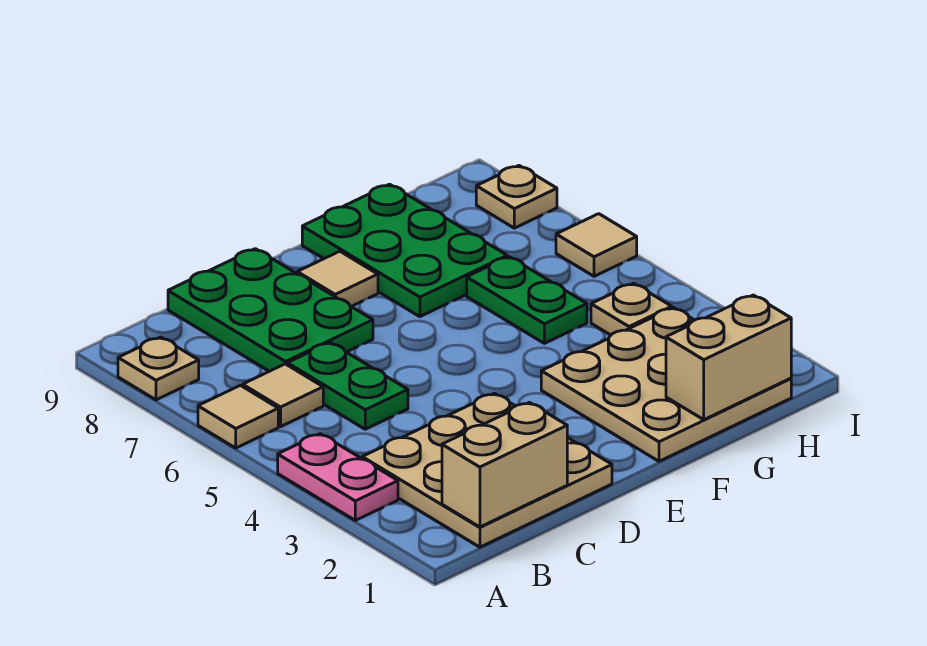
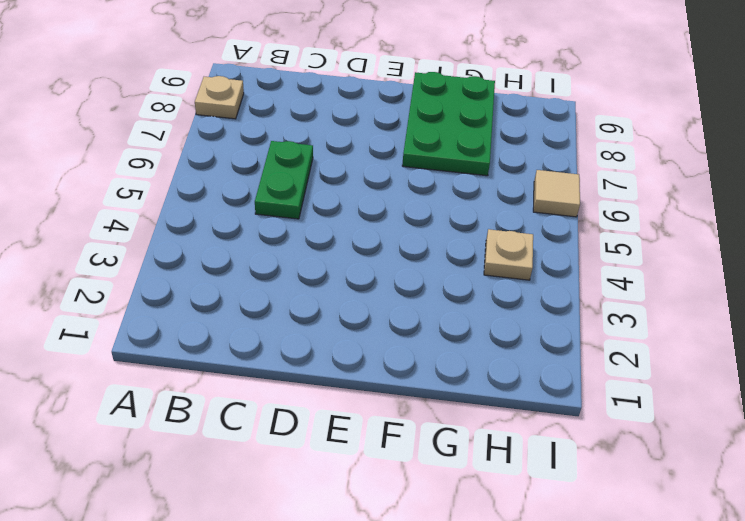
none -> pink 1x2 plate [278,434,398,520]
none -> tan 1x1 tile [198,385,278,448]
none -> tan 3x3 plate [362,393,612,547]

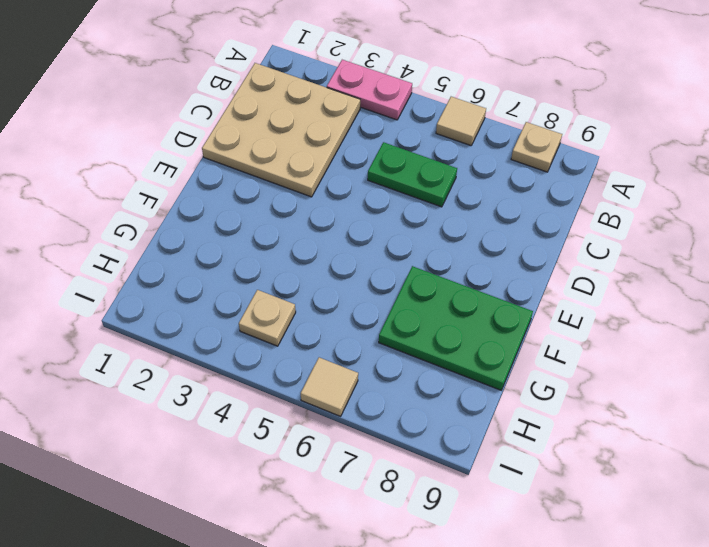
none -> tan 1x1 tile [243,364,323,427]
none -> green 2x3 plate [168,249,373,371]
none -> tan 1x1 tile [297,251,378,307]

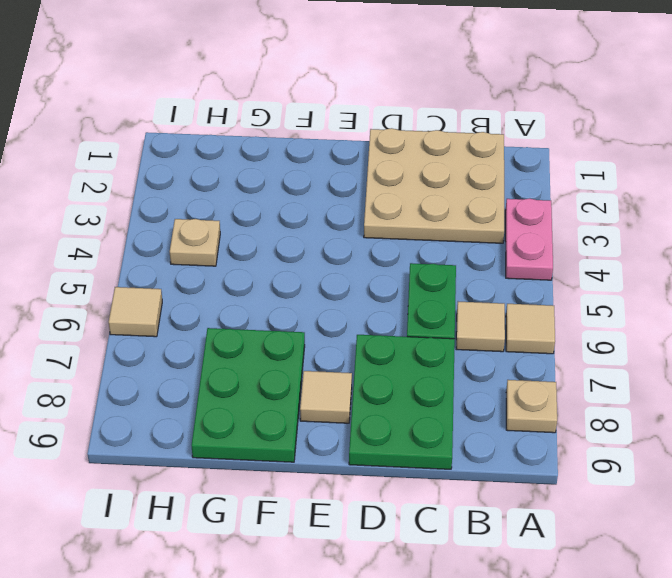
none -> tan 3x3 plate [541,308,791,461]
none -> green 1x2 plate [467,257,587,343]
none -> tan 1x1 plate [476,166,557,228]

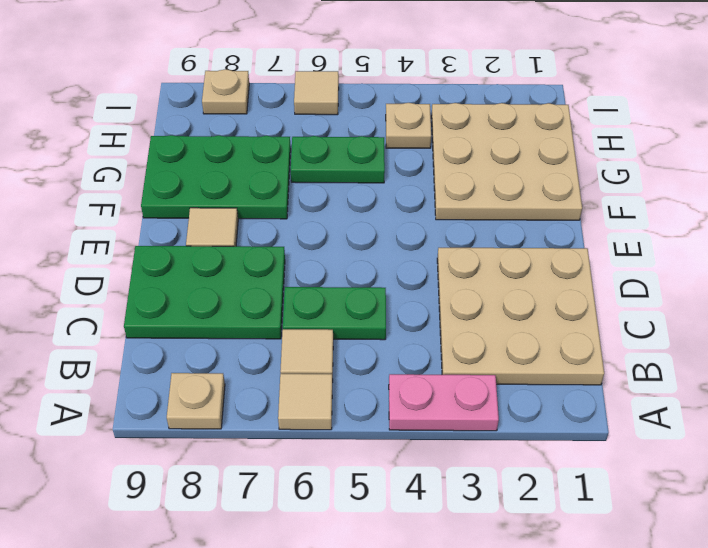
none -> tan 1x2 brick [442,402,567,527]
none -> tan 1x2 brick [666,295,791,420]

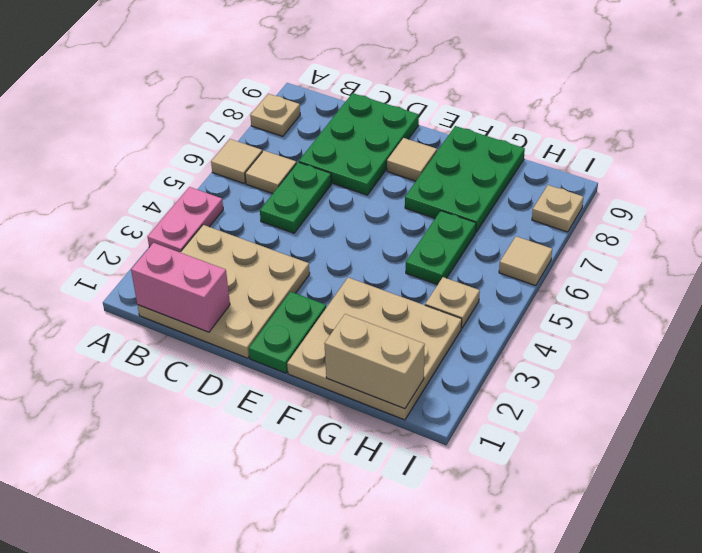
pink 1x2 brick [131,243,230,332] -> tan 1x2 brick [442,402,567,527]
green 1x2 plate [249,292,326,373] -> none

